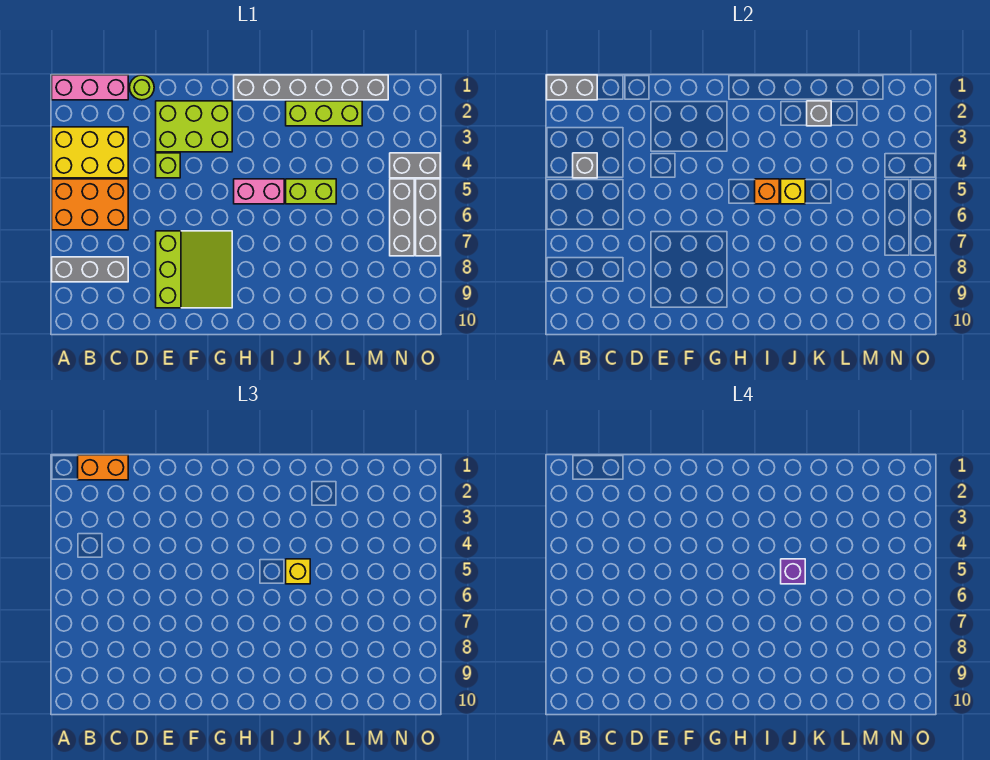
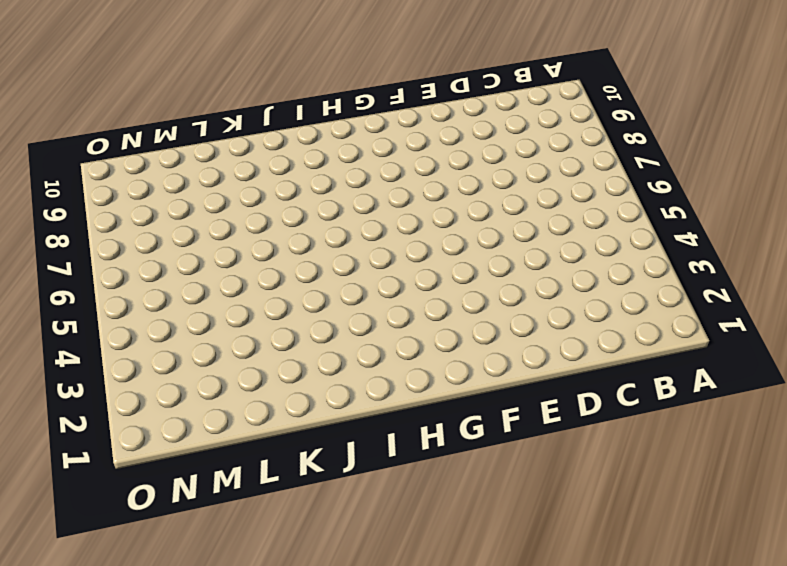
none -> pink 1x3 brick [52,75,128,100]
none -> yellow 2x3 brick [52,127,128,178]
none -> orange 2x3 brick [52,179,128,230]

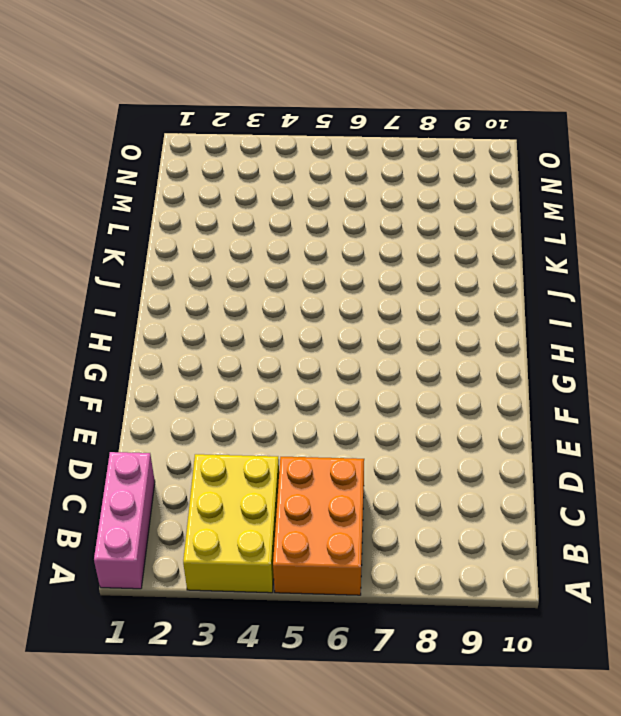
none -> grey 1x3 brick [52,257,128,282]
none -> lime 1x1 round brick [130,75,154,100]
none -> lime 2x3 brick [156,101,232,152]

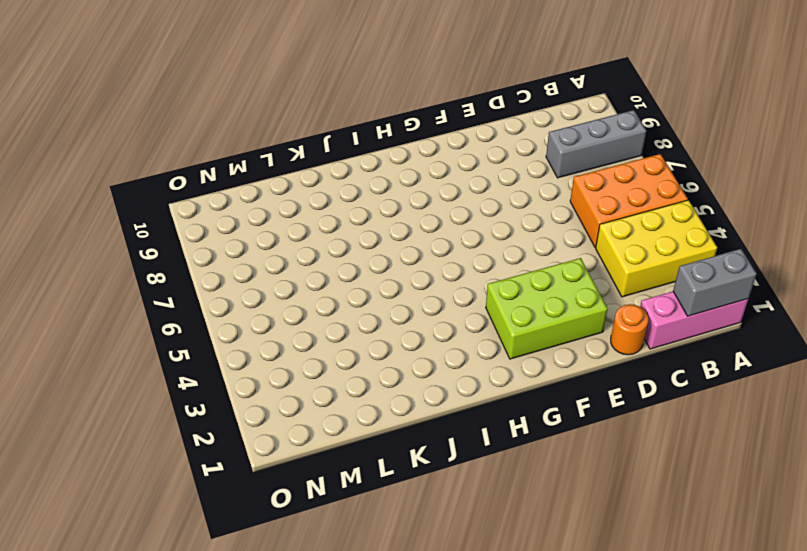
orange 1x1 round brick [611,304,648,355] -> lime 1x1 round brick [130,75,154,100]
none -> lime 1x1 brick [156,153,180,178]
none -> lime 3x3 slope [156,231,232,308]
none -> grey 1x6 brick [234,75,388,100]

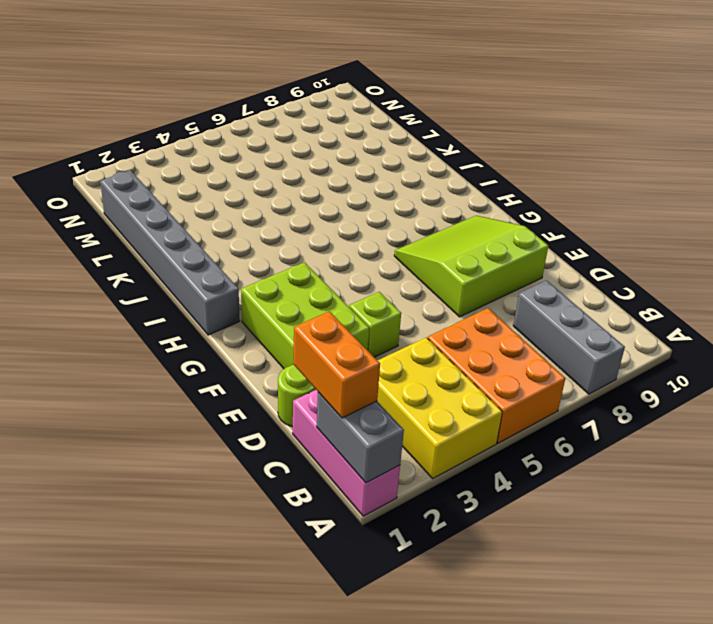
none -> pink 1x2 brick [234,179,284,204]
none -> lime 1x3 brick [286,101,362,126]
none -> lime 1x2 brick [286,179,336,204]

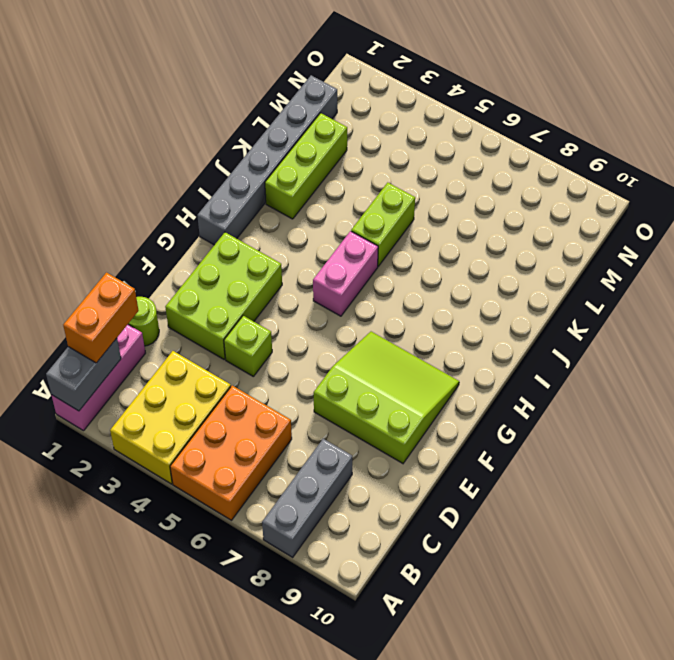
none -> grey 1x2 brick [390,153,440,178]
none -> grey 1x3 brick [390,179,414,256]
none -> grey 1x3 brick [416,179,440,256]

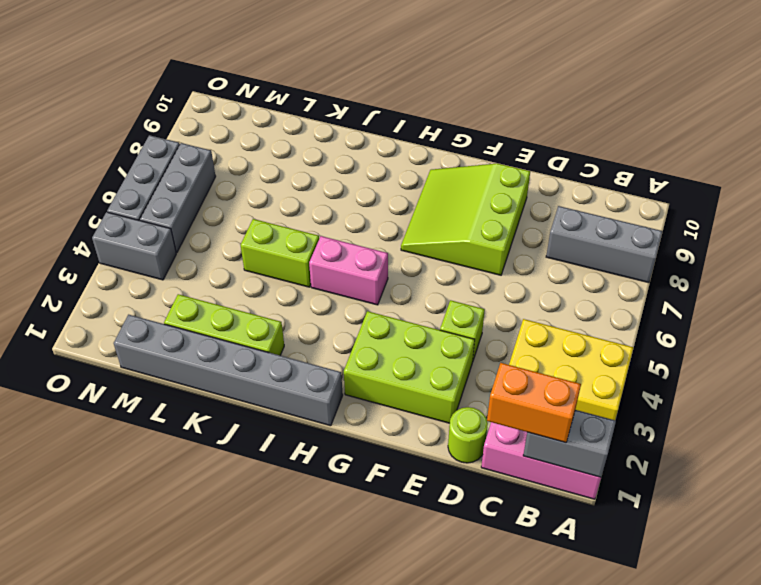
none -> orange 2x3 brick [52,179,128,230]
none -> grey 1x1 brick [573,153,597,178]
none -> orange 1x1 brick [755,179,779,204]

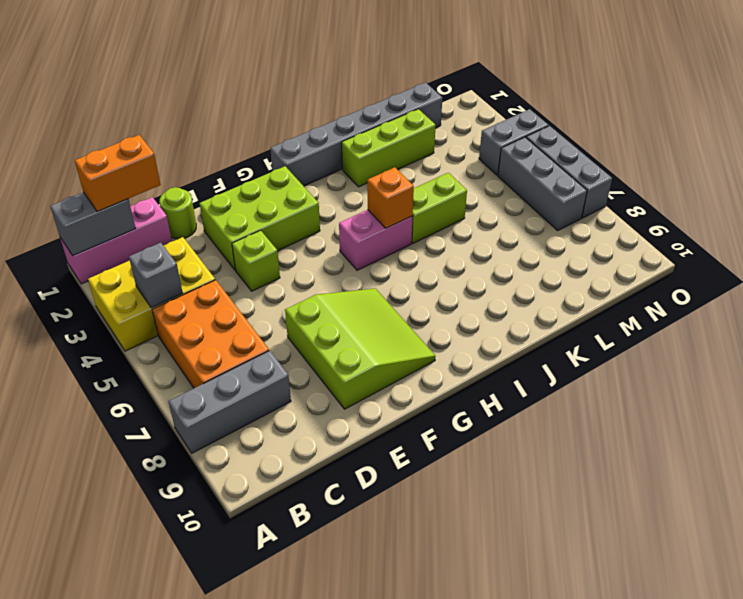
orange 2x3 brick [152,280,269,388] -> orange 2x3 brick turned to [52,179,128,230]
none -> yellow 1x1 brick [781,179,805,204]
none -> grey 1x1 brick [807,101,831,126]
none -> yellow 1x1 brick [286,559,310,584]

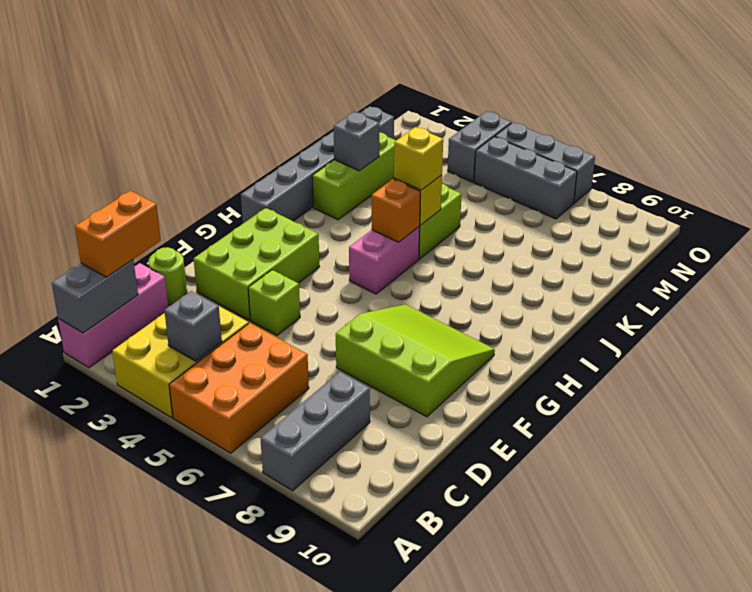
none -> purple 1x1 brick [781,559,805,584]

